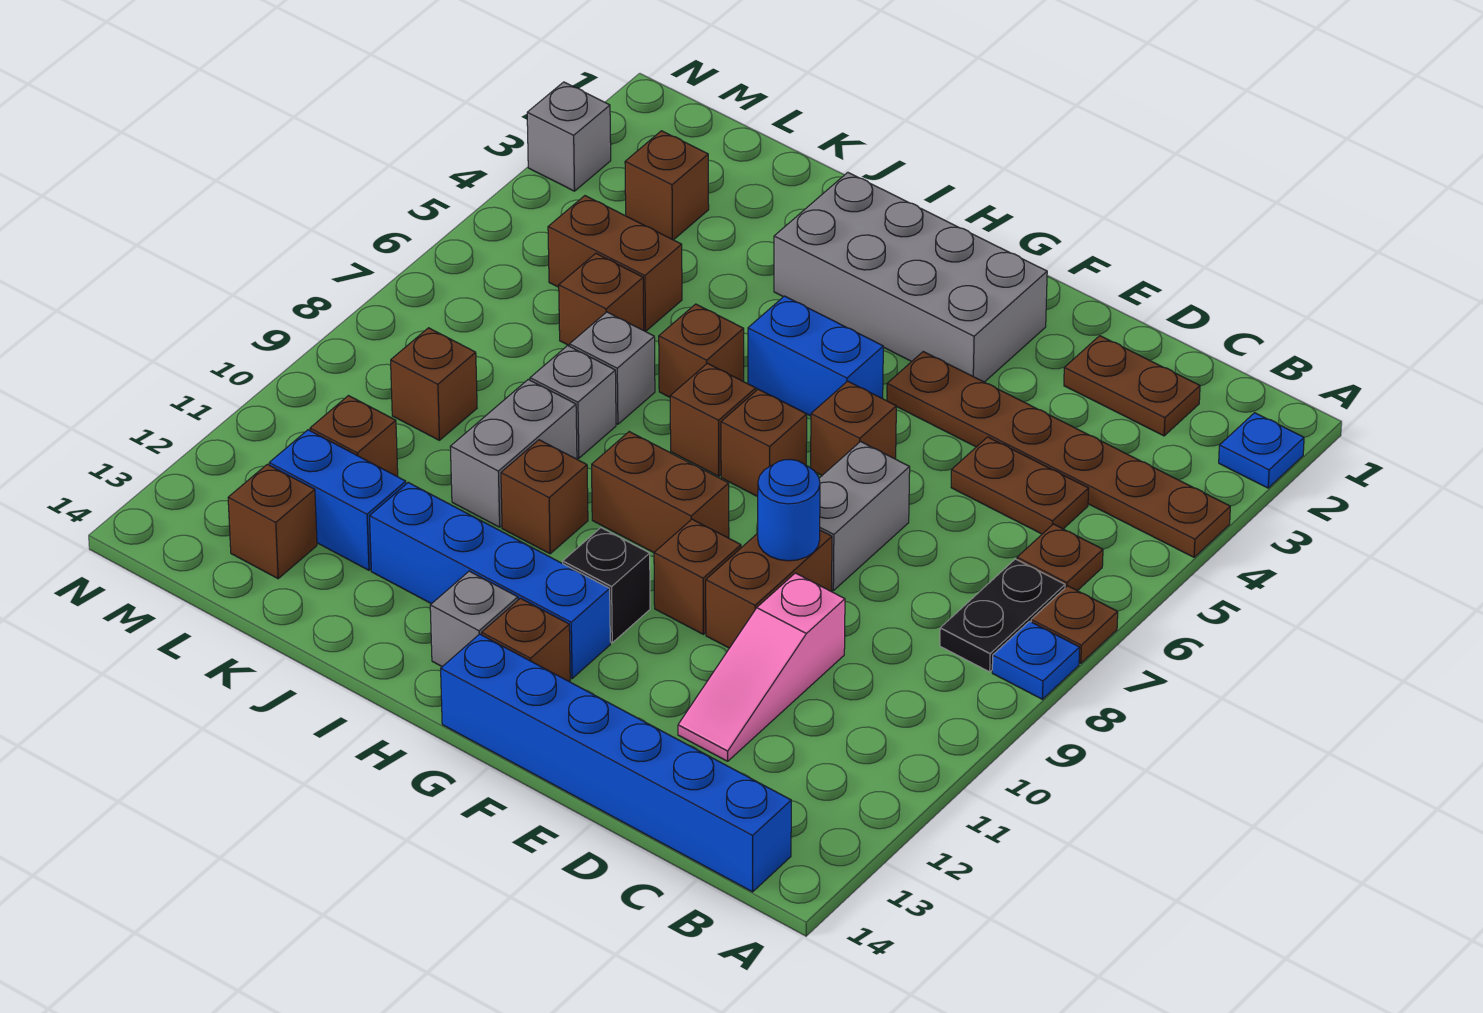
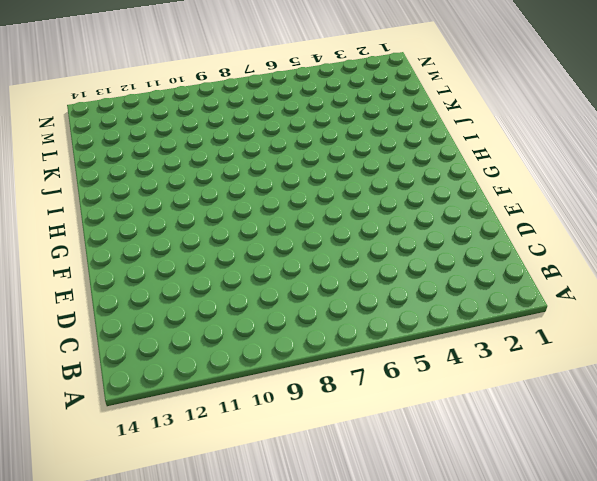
none -> blue 1x1 plate [1219,413,1304,488]
none -> brown 1x6 plate [887,352,1230,557]
none -> brown 1x1 plate [1031,586,1118,663]
none -> blue 1x1 plate [992,621,1080,699]

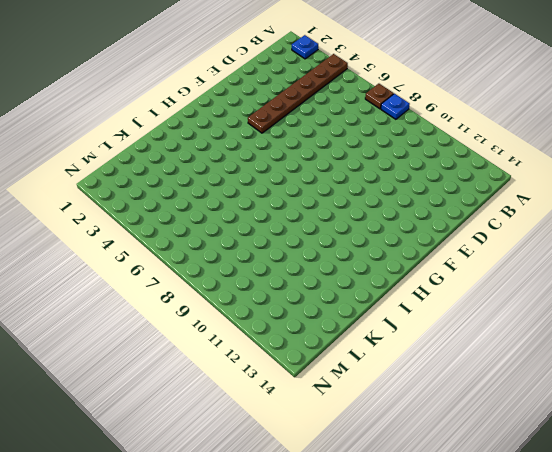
none -> brown 1x1 plate [1017,524,1103,591]
none -> black 1x2 plate [940,559,1065,672]
none -> blue 1x6 brick [441,634,791,892]
none -> brown 1x2 plate [1064,336,1200,436]

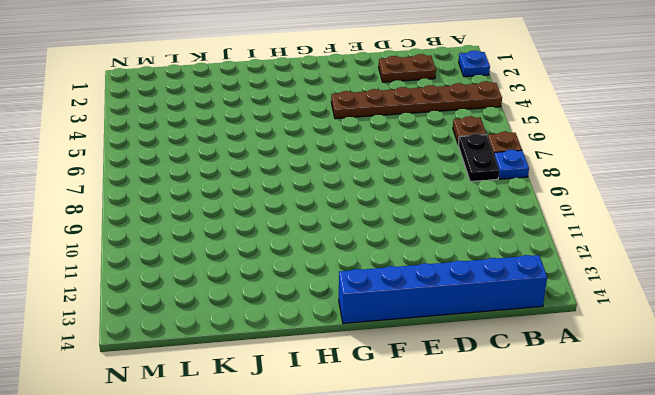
none -> brown 1x2 plate [951,437,1089,534]
none -> pink 1x3 slope [678,573,845,761]
none -> grey 1x2 brick [819,442,910,591]
none -> brown 1x2 brick [706,530,832,648]

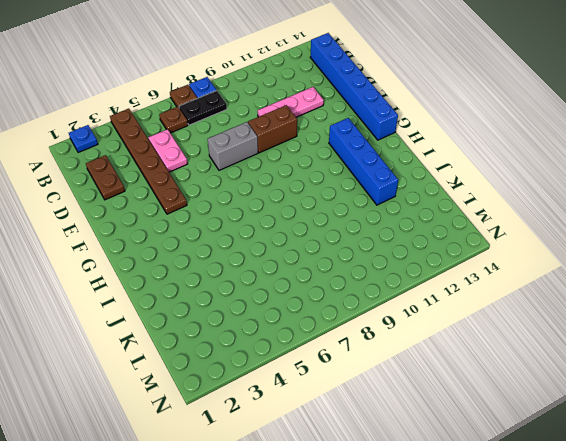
pink 1x2 plate [148,129,188,172] -> brown 1x2 plate [951,437,1089,534]
pink 1x3 plate [258,87,324,117] -> pink 1x3 slope [678,573,845,761]
none -> grey 2x4 brick [774,172,1047,382]
none -> brown 1x1 brick [811,381,896,475]
none -> brown 1x1 brick [654,519,741,634]
none -> blue 1x2 brick [748,296,883,416]

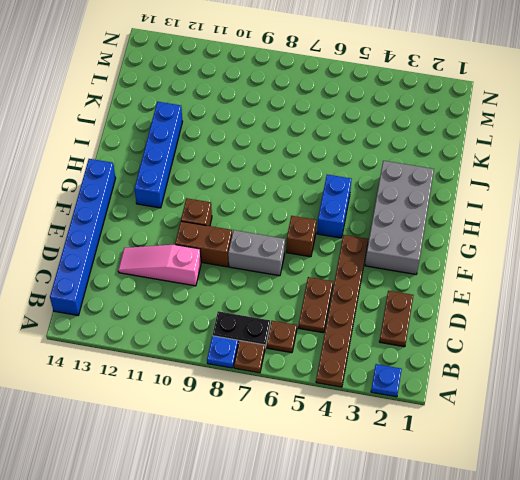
none -> brown 1x1 brick [721,389,807,497]
none -> brown 1x2 brick [592,432,729,553]
none -> black 1x1 brick [563,528,650,643]
none -> brown 1x1 brick [482,598,570,681]

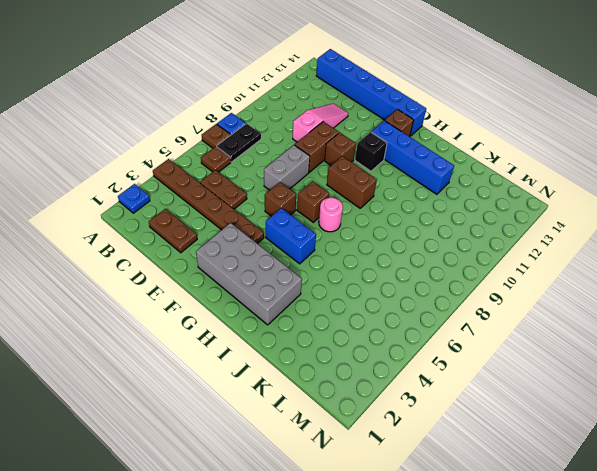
pink 1x1 round brick [319,198,343,232] -> brown 1x1 brick [670,363,756,476]
none -> grey 1x1 brick [430,571,518,667]
none -> brown 1x1 brick [659,304,744,397]
none -> brown 1x1 brick [501,440,588,554]
none -> grey 1x1 brick [570,312,655,424]

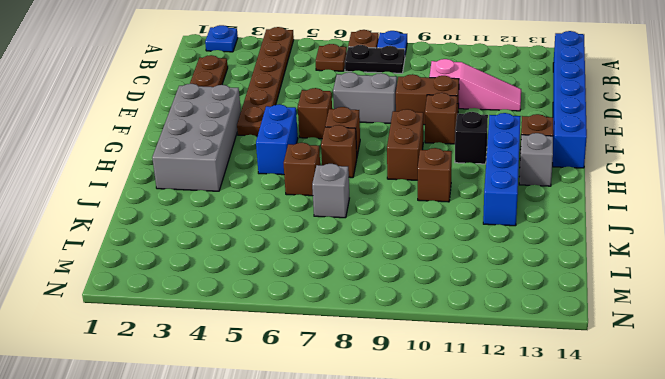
none -> brown 1x2 plate [951,437,1089,534]
none -> grey 1x1 brick [530,346,616,458]
none -> grey 1x2 brick [450,379,577,527]
none -> brown 1x2 brick [548,196,682,331]

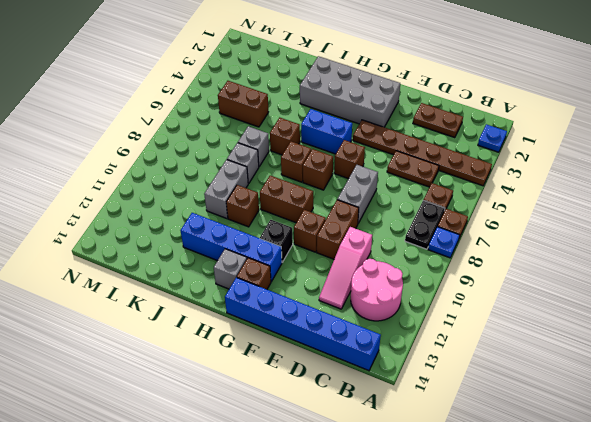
pink 2x2 round brick [351,259,403,321] -> none
none -> brown 1x1 brick [559,253,644,346]
none -> blue 1x2 brick [269,430,406,570]
none -> brown 1x1 brick [625,131,709,240]
none -> brown 1x1 brick [391,328,477,440]

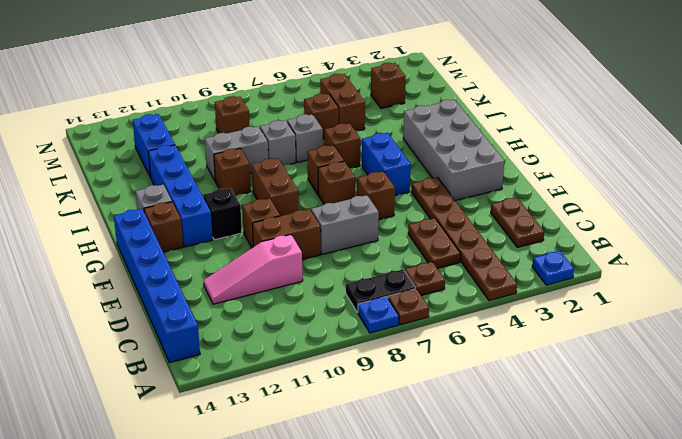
none -> brown 1x1 brick [310,396,398,477]
none -> brown 1x1 brick [228,464,317,579]
none -> grey 1x1 brick [527,82,611,191]
none -> blue 1x1 round brick [758,459,820,561]

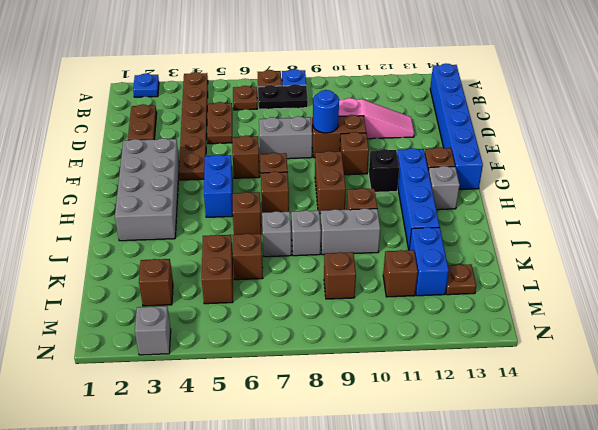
brown 1x1 plate [446,264,476,295] -> brown 1x1 brick [228,464,317,579]

